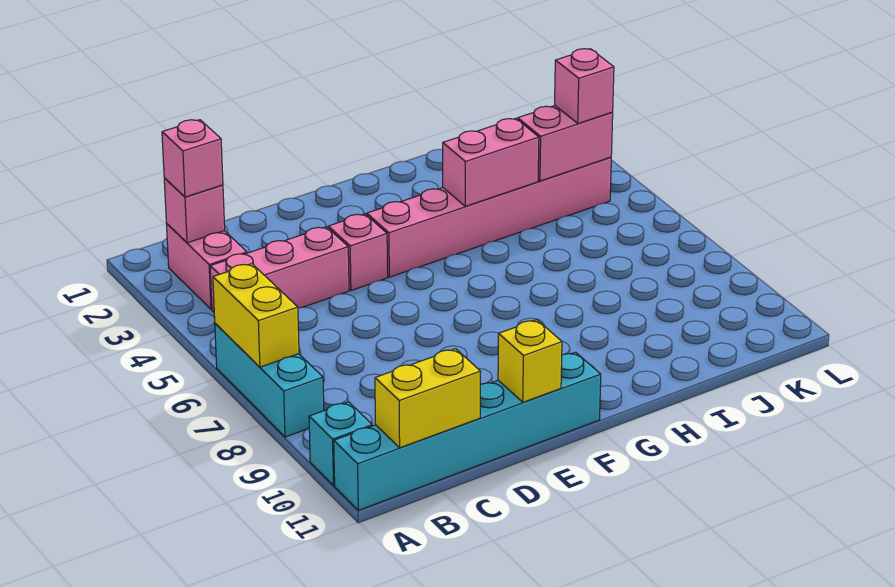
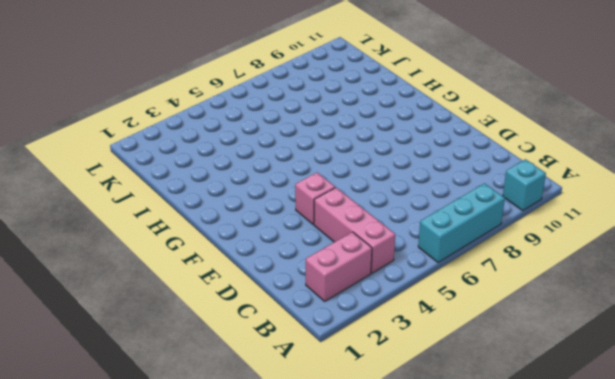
none -> cyan 1x6 brick [334,352,601,510]
none -> pink 1x6 brick [367,157,611,277]
none -> yellow 1x2 brick [213,264,299,367]

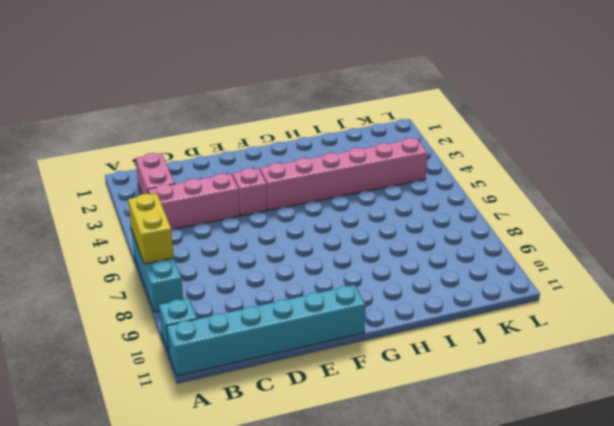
none -> pink 1x1 brick [164,178,225,243]
none -> yellow 1x2 brick [375,349,481,448]
none -> yellow 1x1 brick [498,320,562,402]

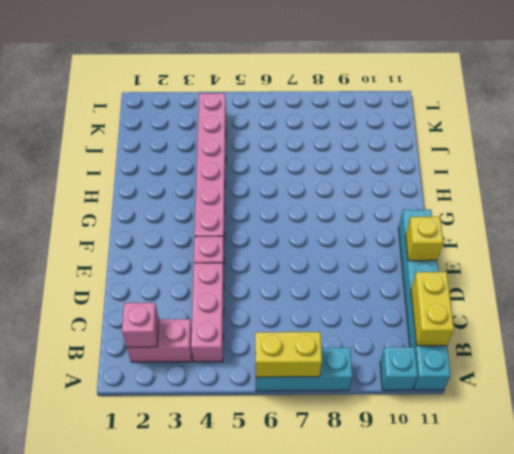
none -> pink 1x2 brick [443,118,539,206]
none -> pink 1x2 brick [518,106,613,181]
none -> pink 1x1 brick [162,120,223,197]

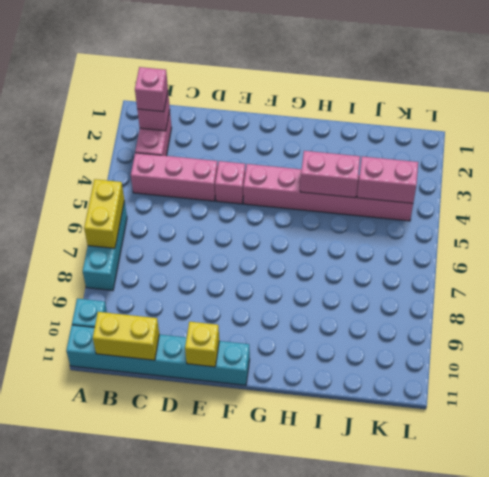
none -> pink 1x1 brick [555,49,614,123]

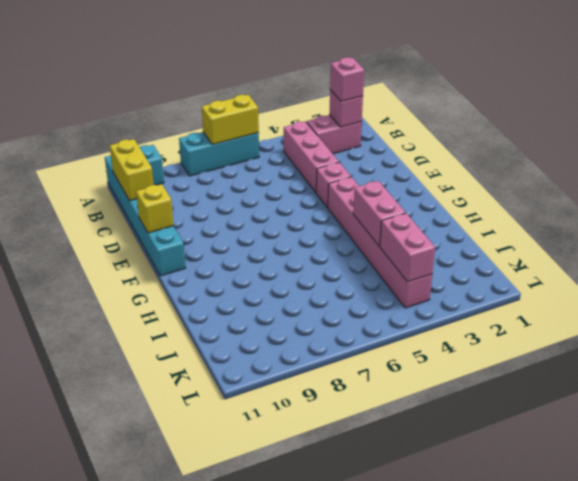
none -> pink 1x1 brick [555,49,614,123]

